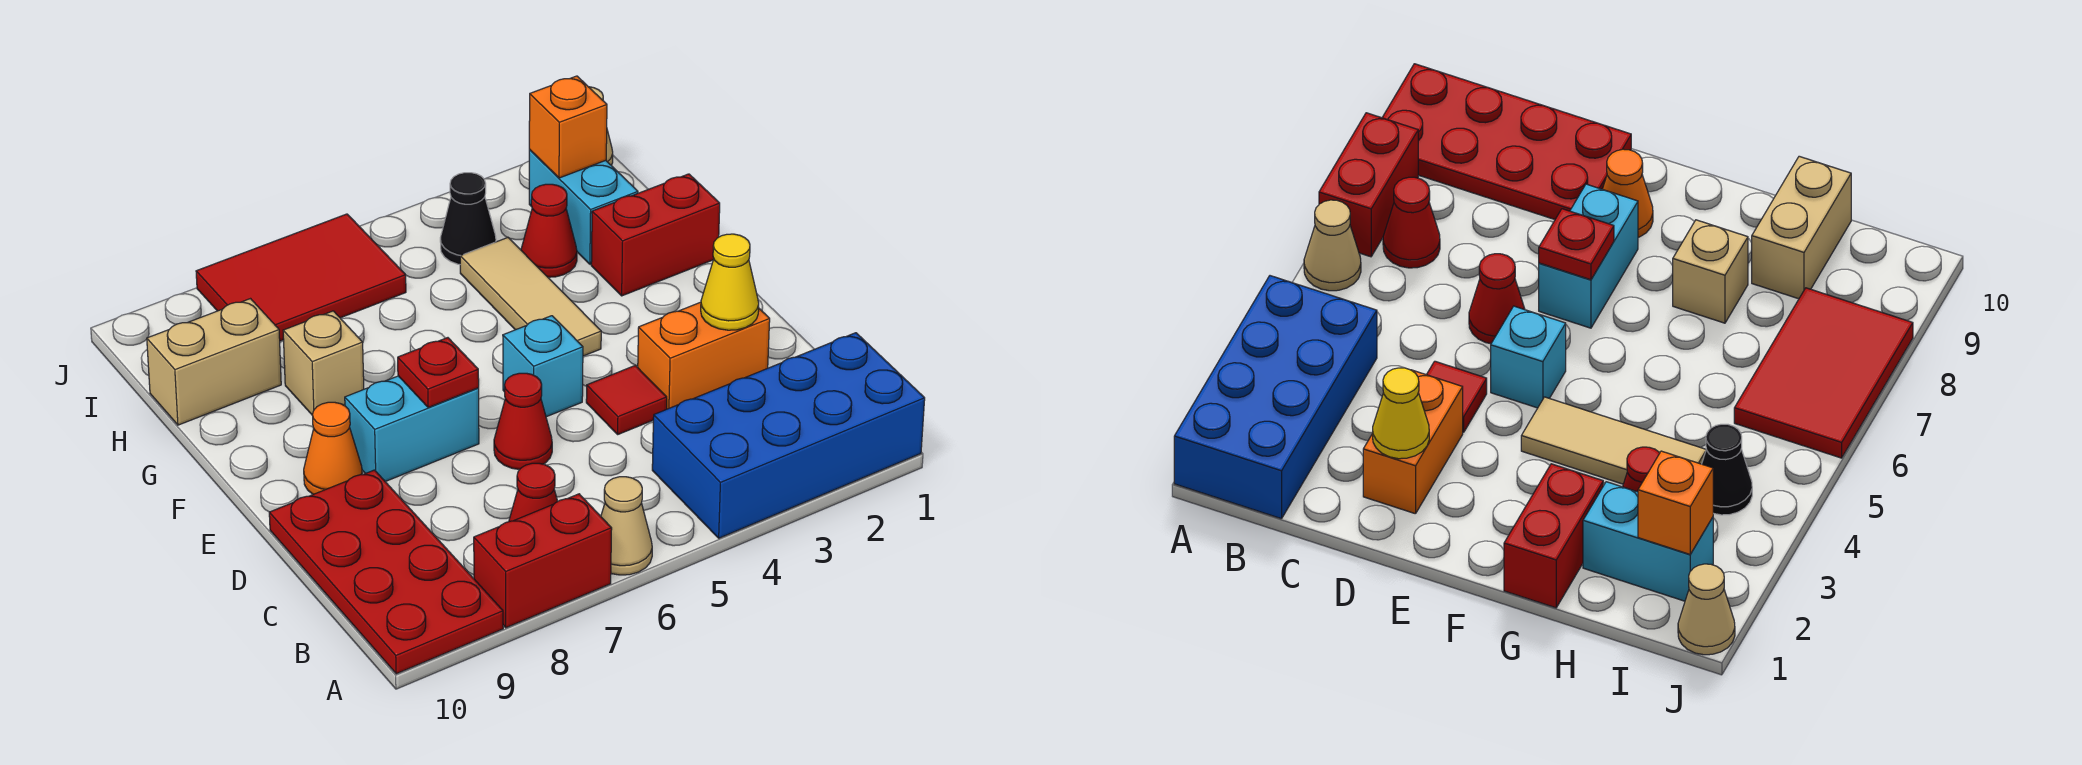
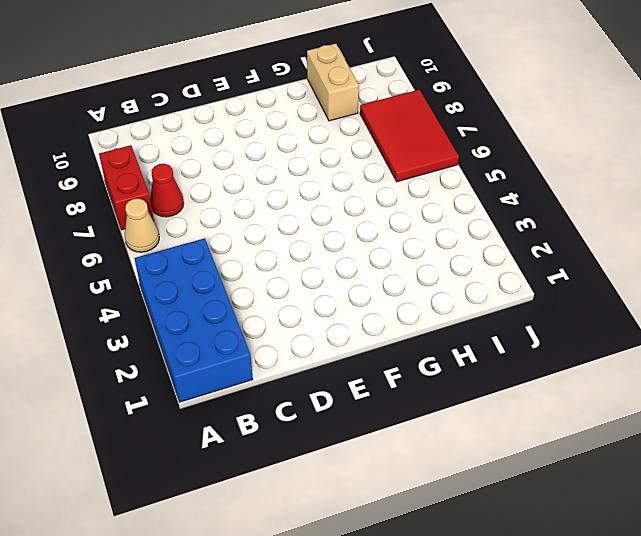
none -> red 2x4 plate [269,470,503,674]
none -> orange 1x2 brick [638,302,770,409]
none -> red 1x1 tile [586,365,667,434]

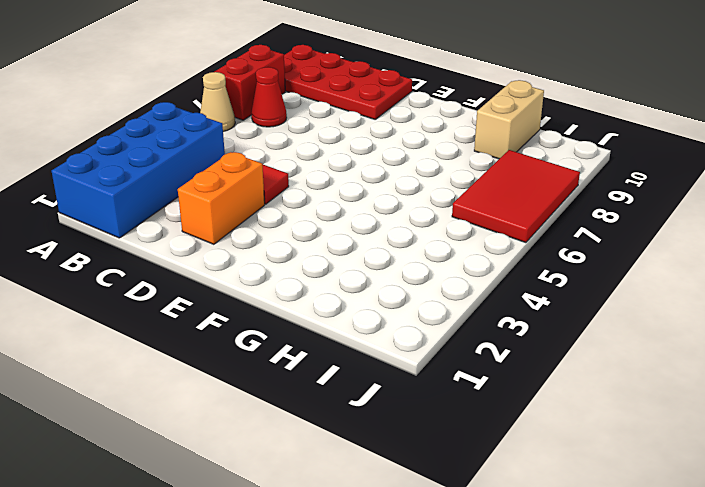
none -> red 1x1 cone [494,373,552,470]
none -> cyan 1x1 brick [503,316,583,417]
none -> cyan 1x2 brick [345,376,479,482]

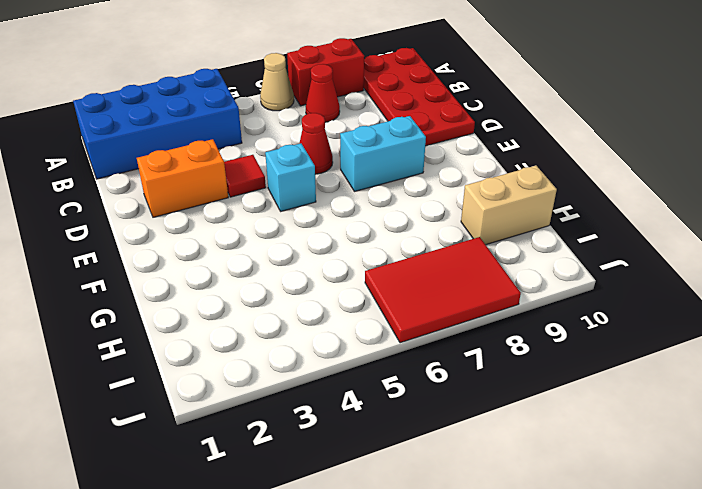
none -> orange 1x1 cone [304,402,362,494]
none -> tan 1x3 tile [460,237,601,356]
none -> red 1x2 brick [591,174,720,296]

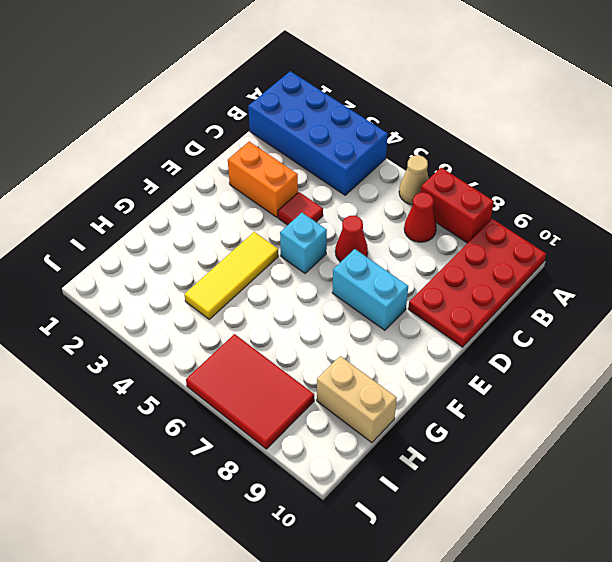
yellow 1x3 tile [184,232,279,319] -> tan 1x3 tile [460,237,601,356]
none -> orange 1x1 cone [304,402,362,494]
none -> red 1x2 brick [591,174,720,296]
none -> tan 1x1 brick [283,311,364,416]

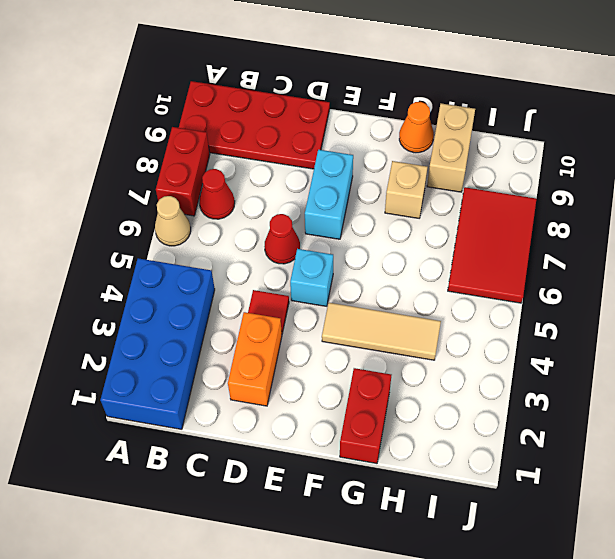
orange 1x1 cone [399,102,434,153] -> orange 1x1 cone moved to [304,402,362,494]
none -> cyan 1x2 brick [529,150,638,264]
none -> red 1x1 cone [521,184,577,277]
none -> black 1x1 cone [440,173,496,264]

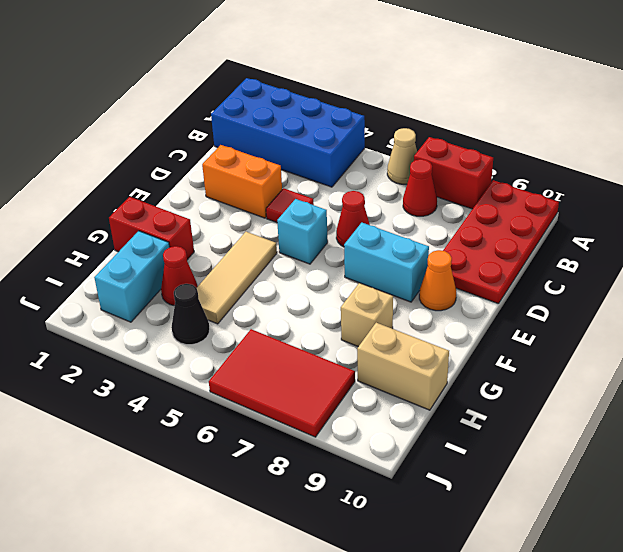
none -> tan 1x1 cone [1678,564,1735,655]
none -> yellow 1x1 cone [701,234,759,330]
none -> red 1x1 plate [398,338,479,408]

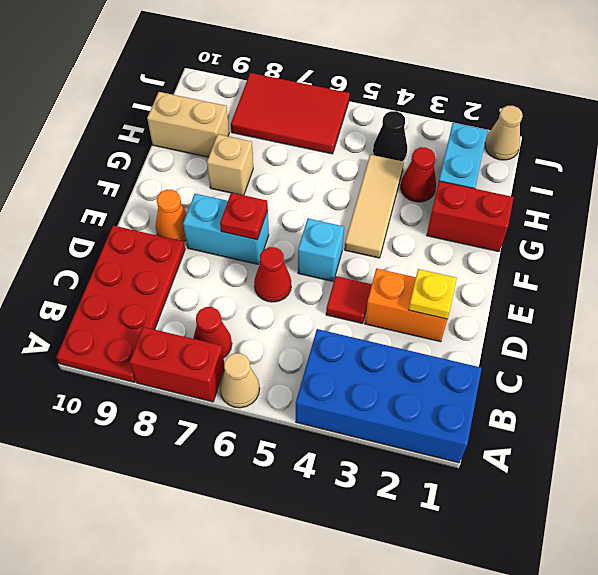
yellow 1x1 plate [409,269,457,319] -> yellow 1x1 cone [701,234,759,330]
none -> orange 1x1 brick [529,76,607,178]

